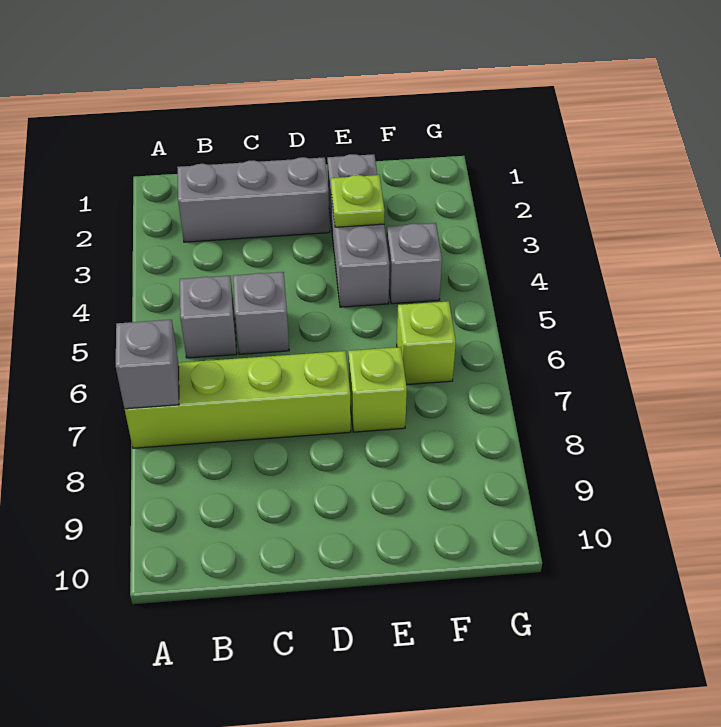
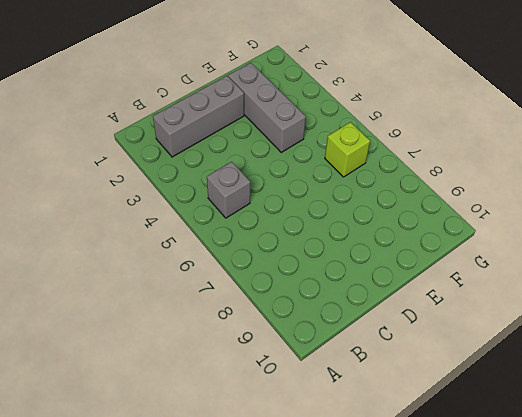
none -> lime 1x4 brick [125,351,351,448]
none -> grey 1x1 brick [233,272,289,354]

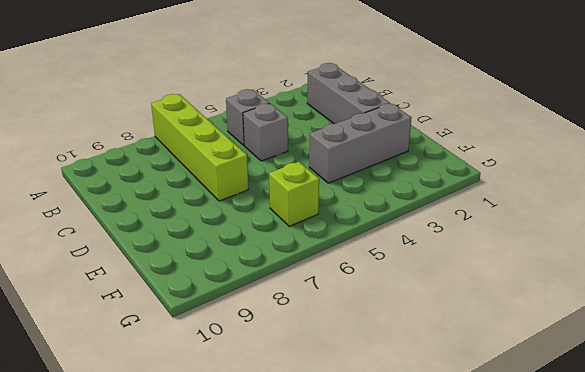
none -> lime 1x1 brick [348,347,407,432]
none -> grey 1x1 brick [387,223,442,304]

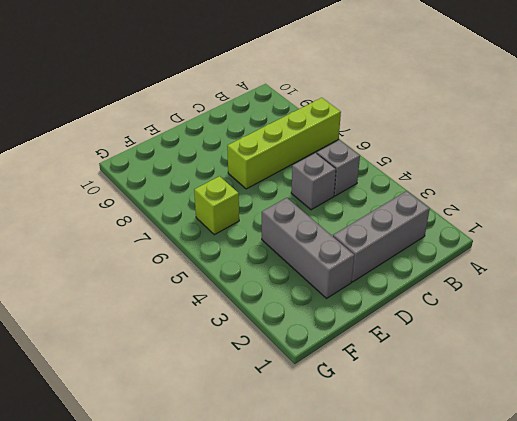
none -> lime 1x1 brick [348,347,407,432]
none -> grey 1x1 brick [387,223,442,304]

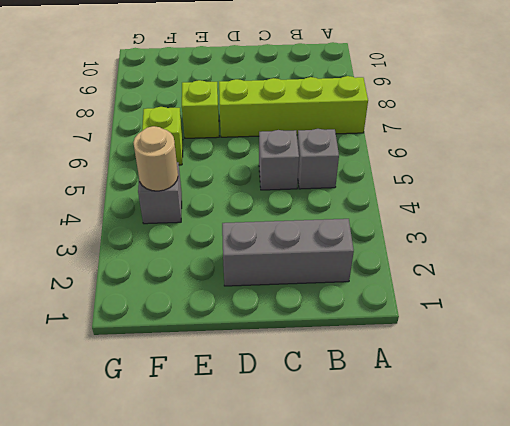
tan 1x1 round brick [133,126,178,191] -> none
none -> grey 1x3 brick [327,154,390,307]
none -> grey 1x1 brick [116,320,179,409]

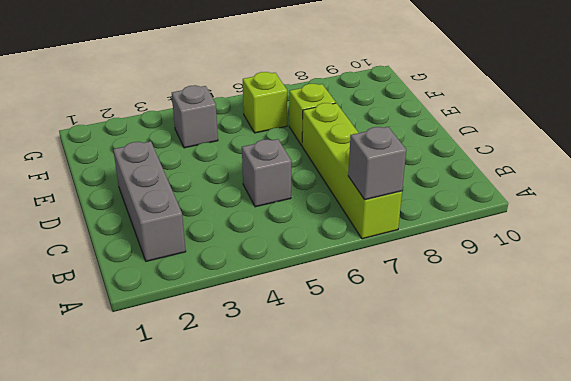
none -> grey 1x1 brick [180,276,237,358]
none -> grey 1x3 brick [327,154,390,307]

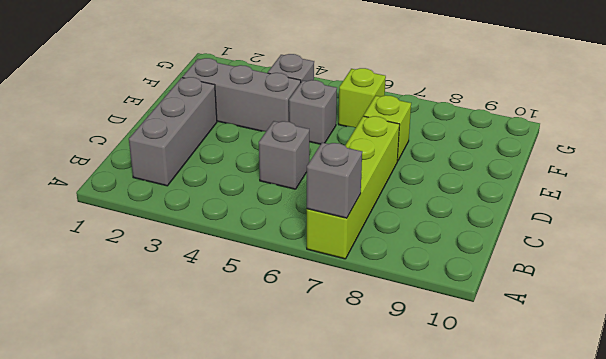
grey 1x1 brick [289,80,337,144] -> grey 1x1 brick moved to [180,276,237,358]
none -> lime 1x1 plate [331,175,385,227]

